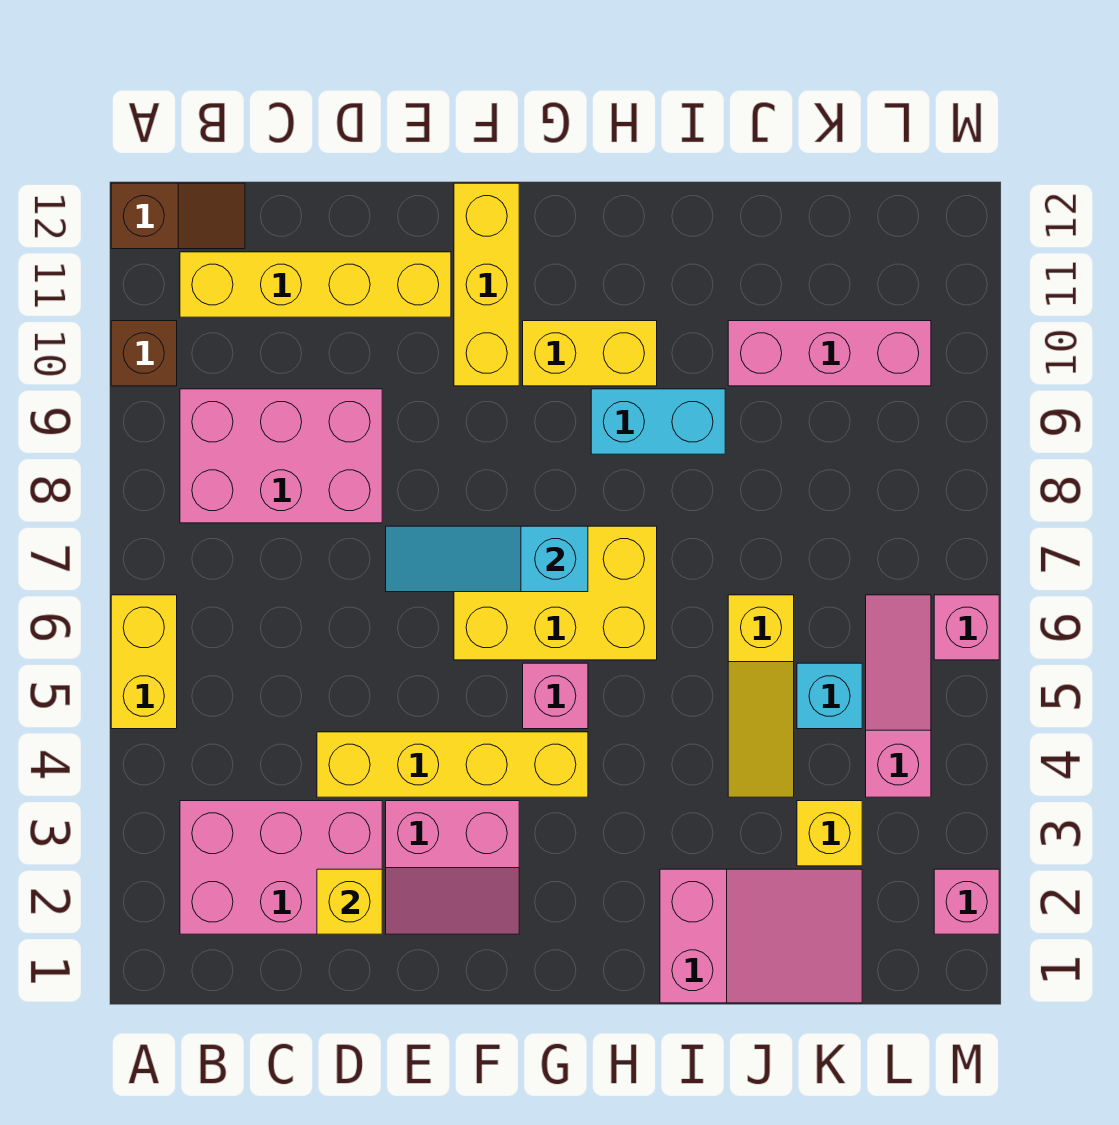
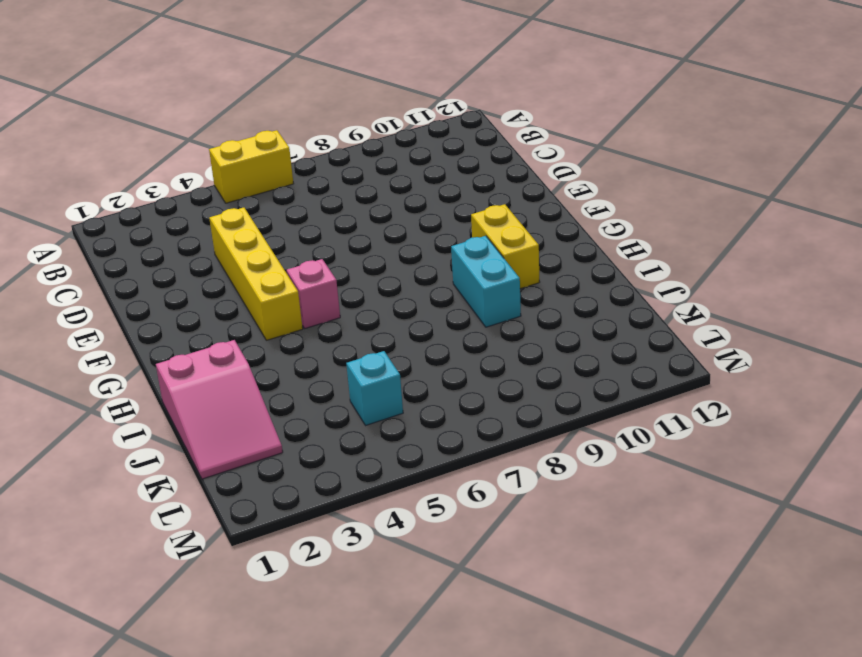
none -> brown 1x1 brick [111,321,177,386]
none -> brown 1x2 slope [111,183,245,249]
none -> pink 2x3 brick [180,801,382,934]

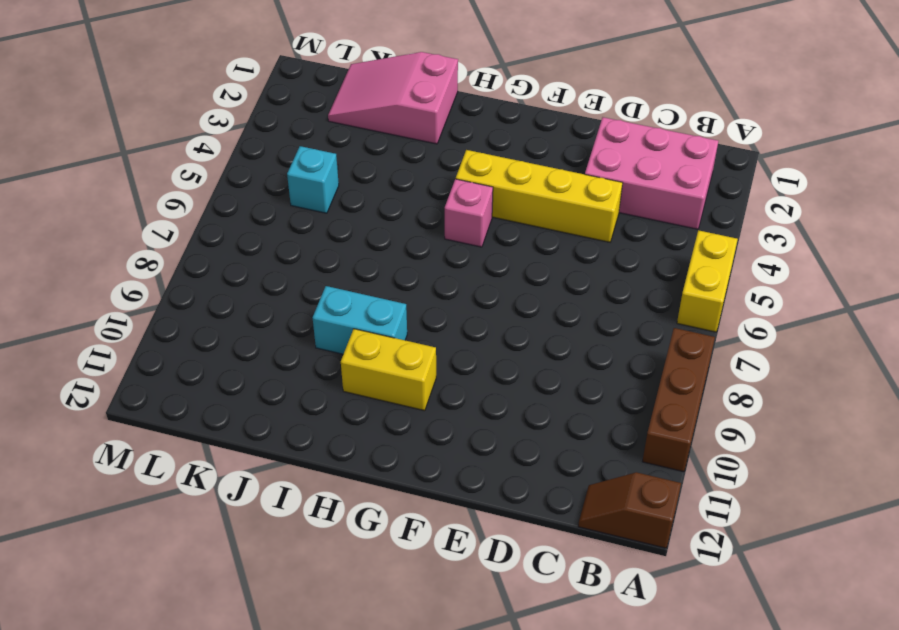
brown 1x3 brick [642,328,715,472] -> brown 1x1 brick [111,321,177,386]
none -> pink 2x3 brick [180,389,382,523]
none -> yellow 1x4 brick [180,252,451,317]
none -> pink 2x2 slope [386,801,519,934]

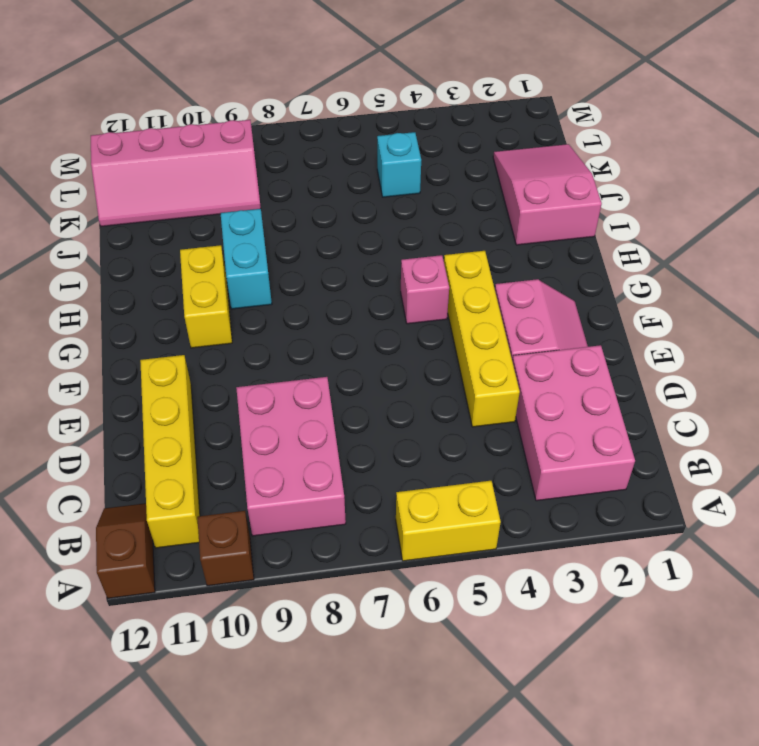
pink 2x4 slope [91,120,261,226] -> pink 1x3 brick [728,321,931,386]
none -> yellow 2x3 brick [454,526,657,660]
none -> yellow 1x3 brick [454,183,519,386]
none -> yellow 1x3 slope [728,595,794,797]

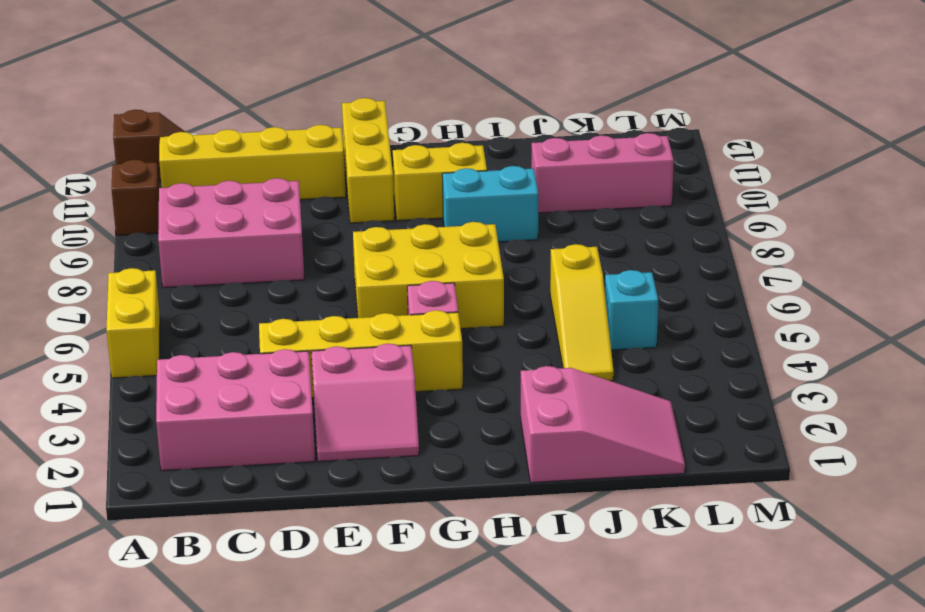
none -> yellow 1x1 brick [797,801,862,866]
none -> pink 1x3 slope [866,595,931,797]
none -> pink 1x1 brick [934,869,999,934]

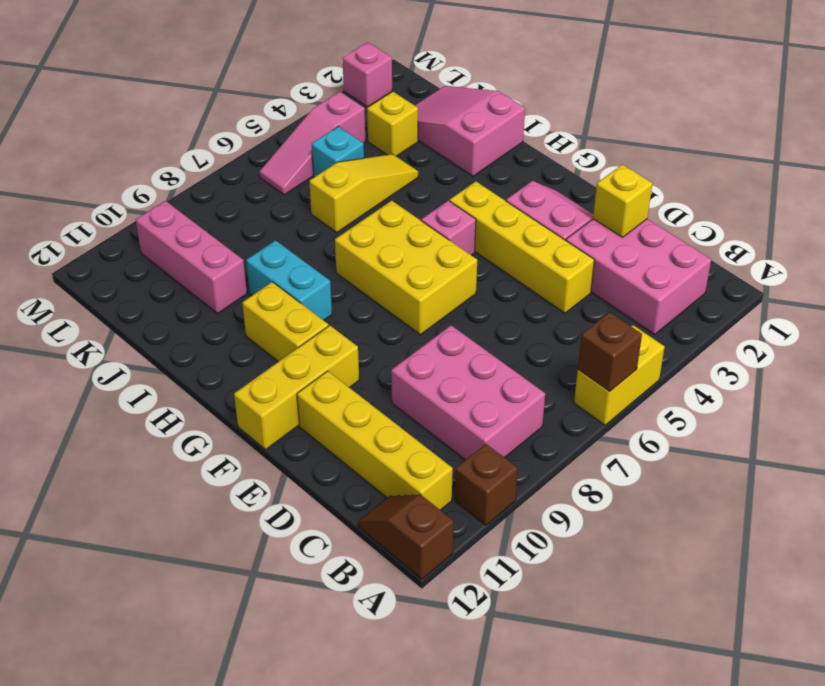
brown 1x1 brick [578,312,642,392] -> none
none -> pink 1x1 brick [934,595,999,660]
none -> cyan 1x3 slope [386,526,588,592]

